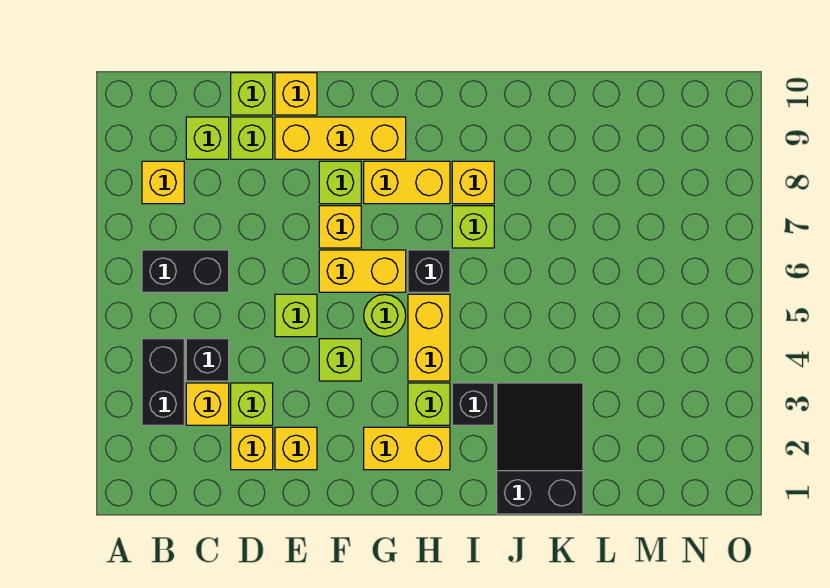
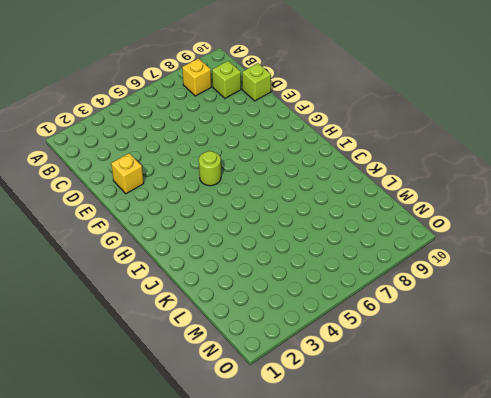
none -> black 1x2 brick [142,339,184,425]
none -> black 1x2 brick [142,250,229,292]
none -> yellow 1x1 brick [186,383,229,425]

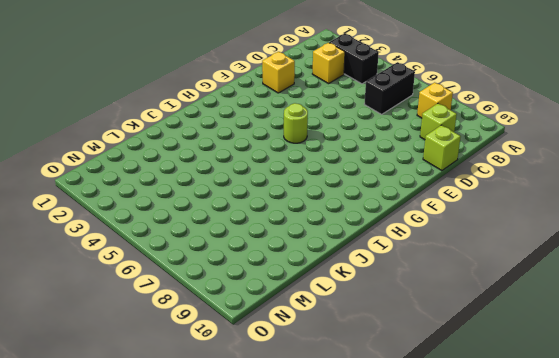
none -> black 1x1 brick [186,339,229,381]
none -> yellow 1x1 brick [231,427,273,470]
none -> lime 1x1 brick [231,383,273,425]

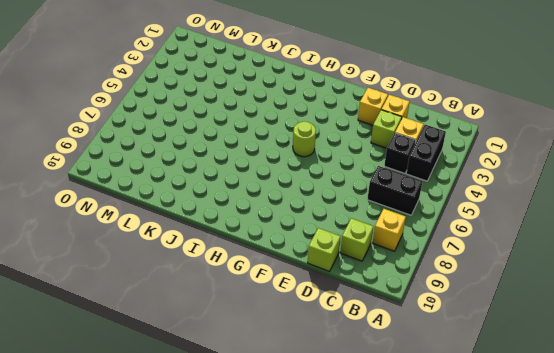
none -> lime 1x1 brick [231,117,273,159]
none -> lime 1x1 brick [275,294,317,337]
none -> yellow 1x3 brick [275,117,406,159]

